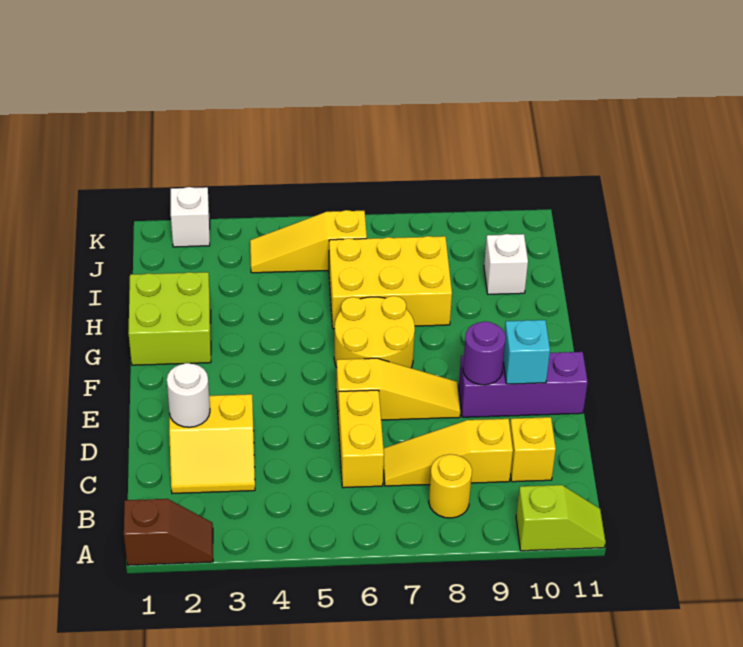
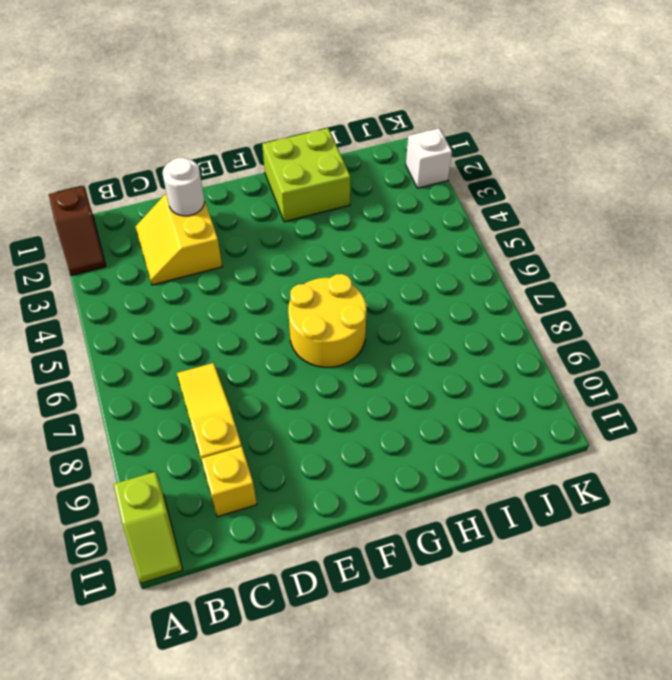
none -> yellow 1x1 round brick [429,454,472,518]
none -> yellow 1x2 brick [338,390,384,488]
none -> yellow 1x3 slope [336,358,460,420]

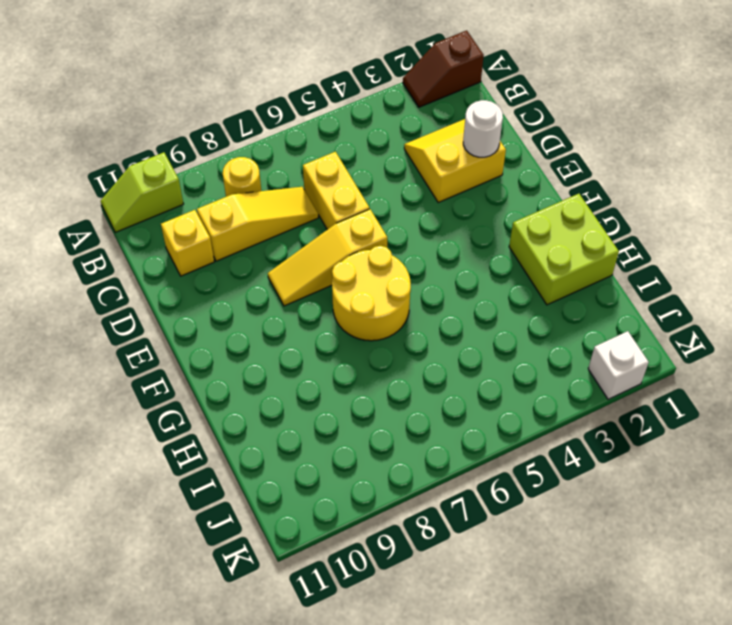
none -> purple 1x3 brick [459,352,588,417]
none -> yellow 2x3 brick [329,236,452,329]
none -> white 1x1 brick [484,234,528,294]

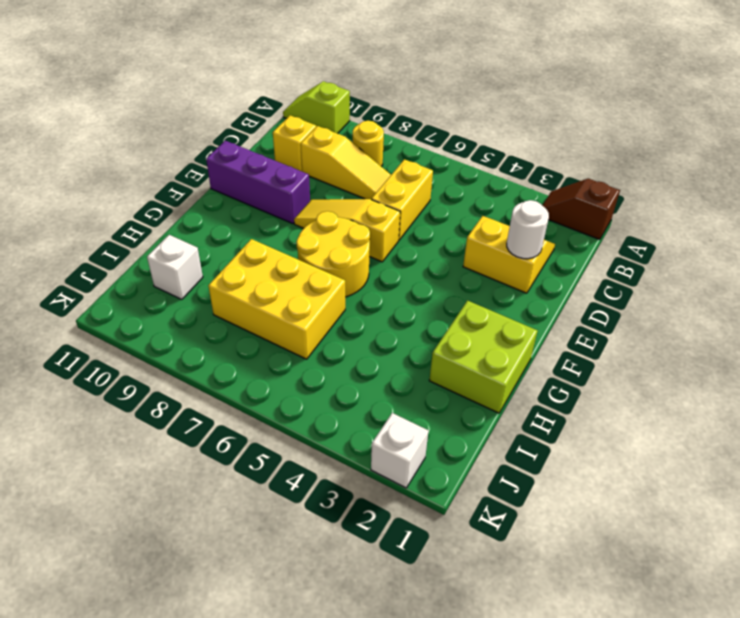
none -> yellow 1x3 slope [250,210,367,273]
none -> purple 1x1 round brick [463,321,506,385]
none -> cyan 1x1 brick [503,320,550,384]

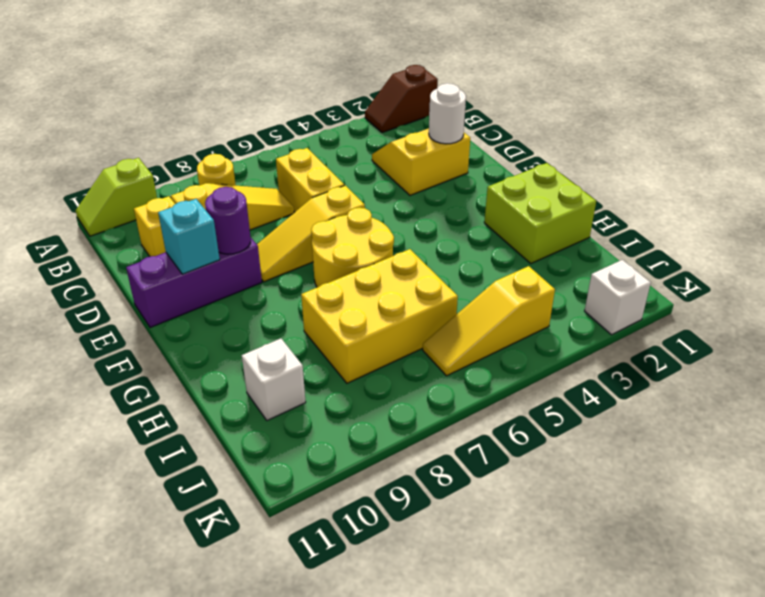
yellow 1x3 slope [423,266,555,376] -> yellow 1x3 slope turned to [250,210,367,273]

